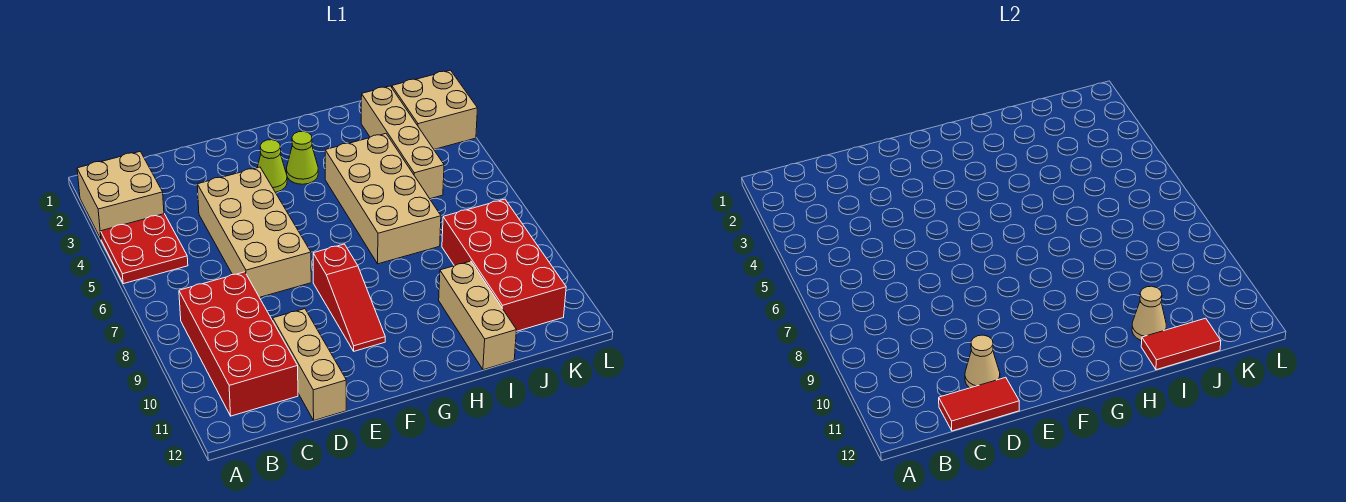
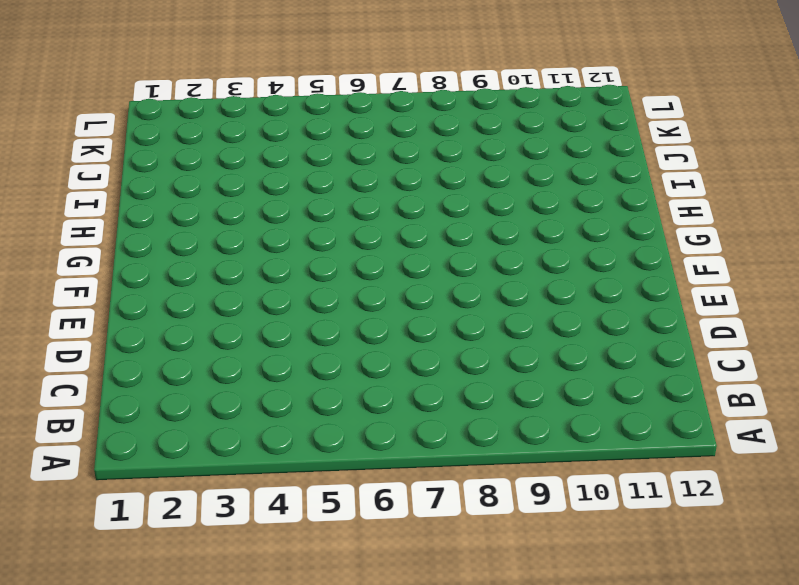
none -> tan 2x2 brick [77,152,164,239]
none -> red 2x2 plate [101,214,188,284]
none -> red 2x4 brick [179,272,298,416]

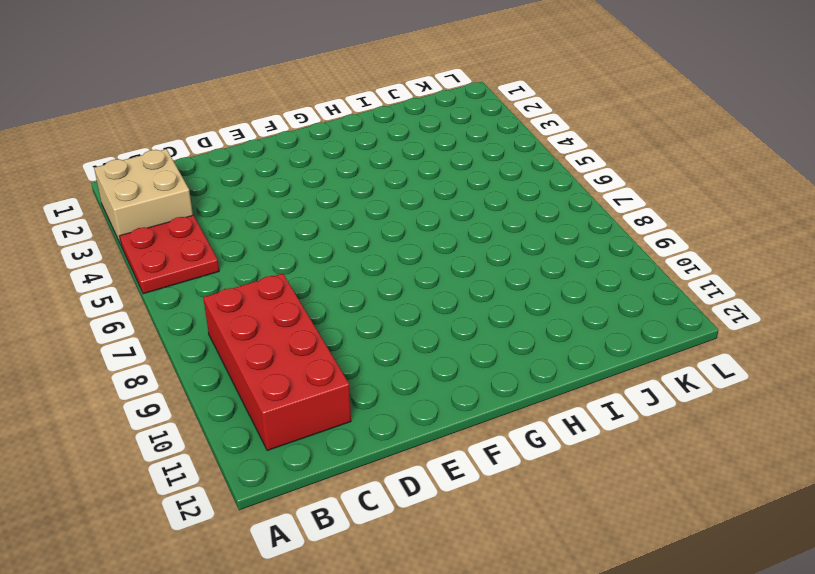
none -> tan 2x4 brick [197,167,311,297]
none -> tan 1x3 brick [273,309,346,420]
none -> lime 1x1 cone [257,140,287,192]

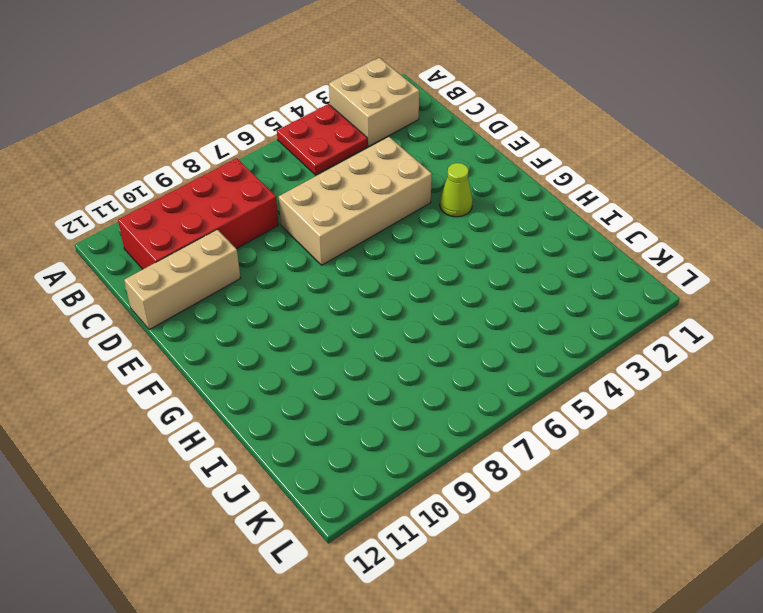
none -> red 1x3 slope [313,244,385,351]
none -> lime 1x1 cone [286,131,318,184]
none -> tan 2x4 brick [325,134,441,264]

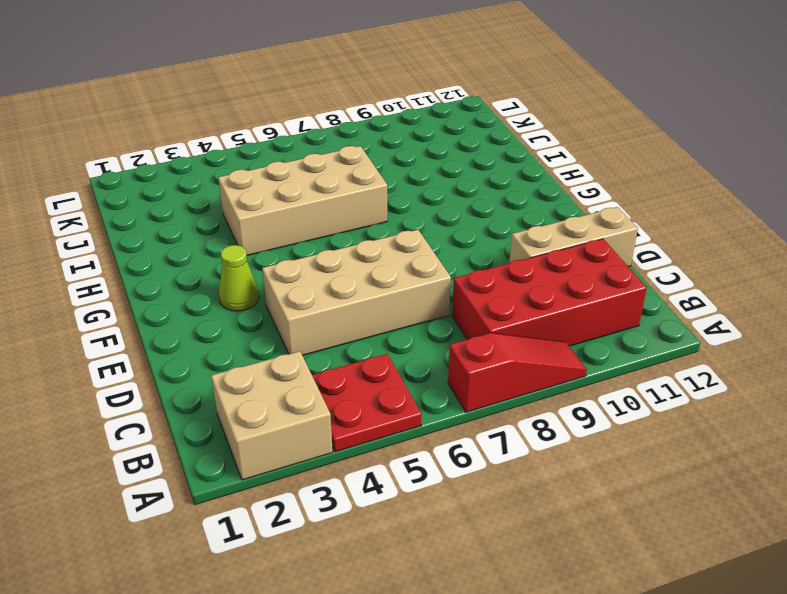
red 1x3 slope [448,333,587,412] -> red 1x3 slope moved to [313,244,385,351]
none -> lime 1x1 cone [286,131,318,184]
none -> tan 1x3 brick [439,261,516,370]
none -> tan 1x4 brick [361,86,444,199]

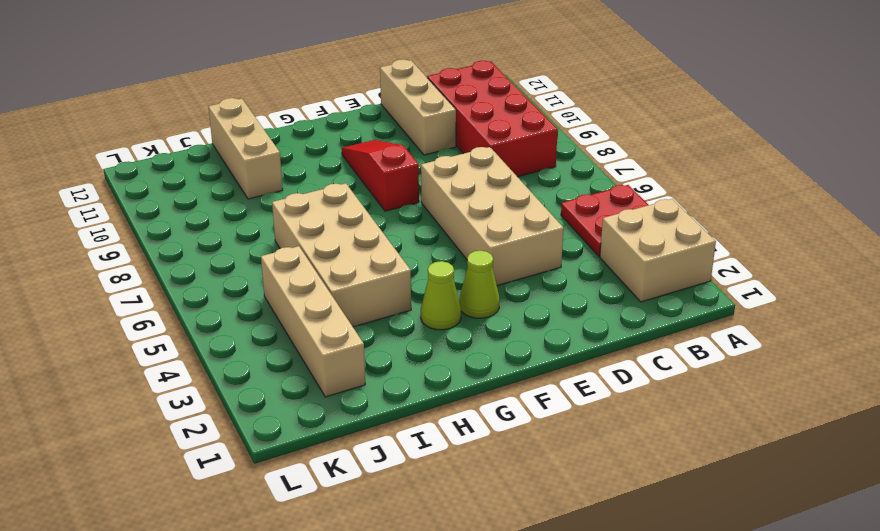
none -> red 2x4 brick [442,199,566,331]
none -> tan 2x2 brick [392,70,477,149]
none -> red 1x2 tile [939,377,1019,431]

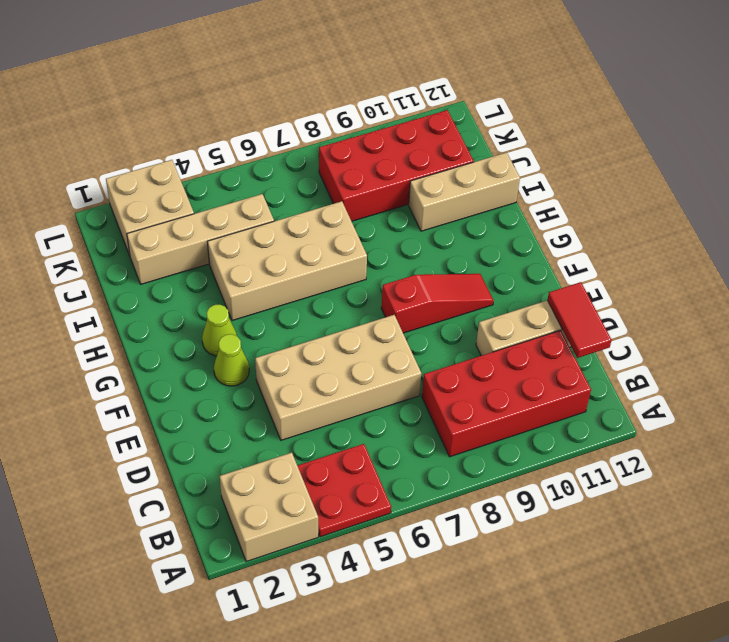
none -> tan 1x1 cone [965,335,1000,388]
none -> tan 1x1 cone [1132,286,1166,341]
none -> red 1x2 tile [1141,318,1221,370]

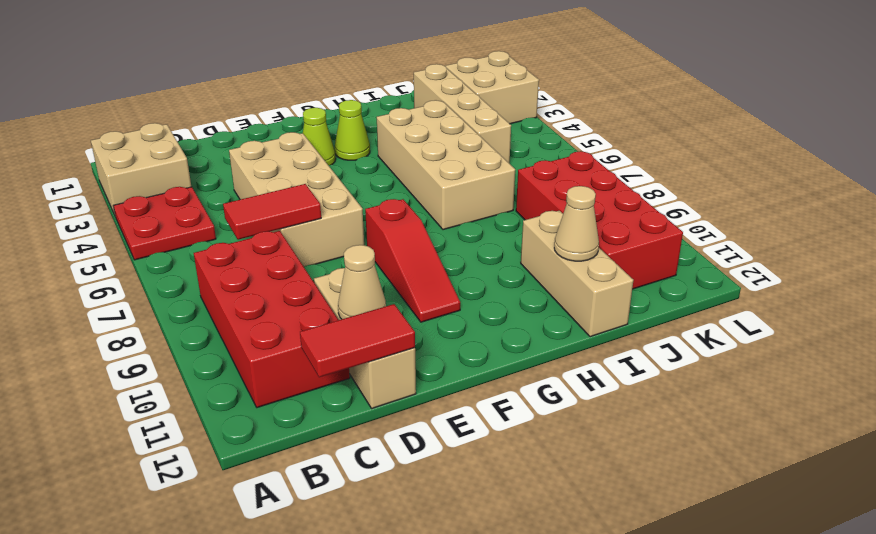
red 1x2 tile [223,184,321,240] -> red 1x2 tile moved to [1141,318,1221,370]

